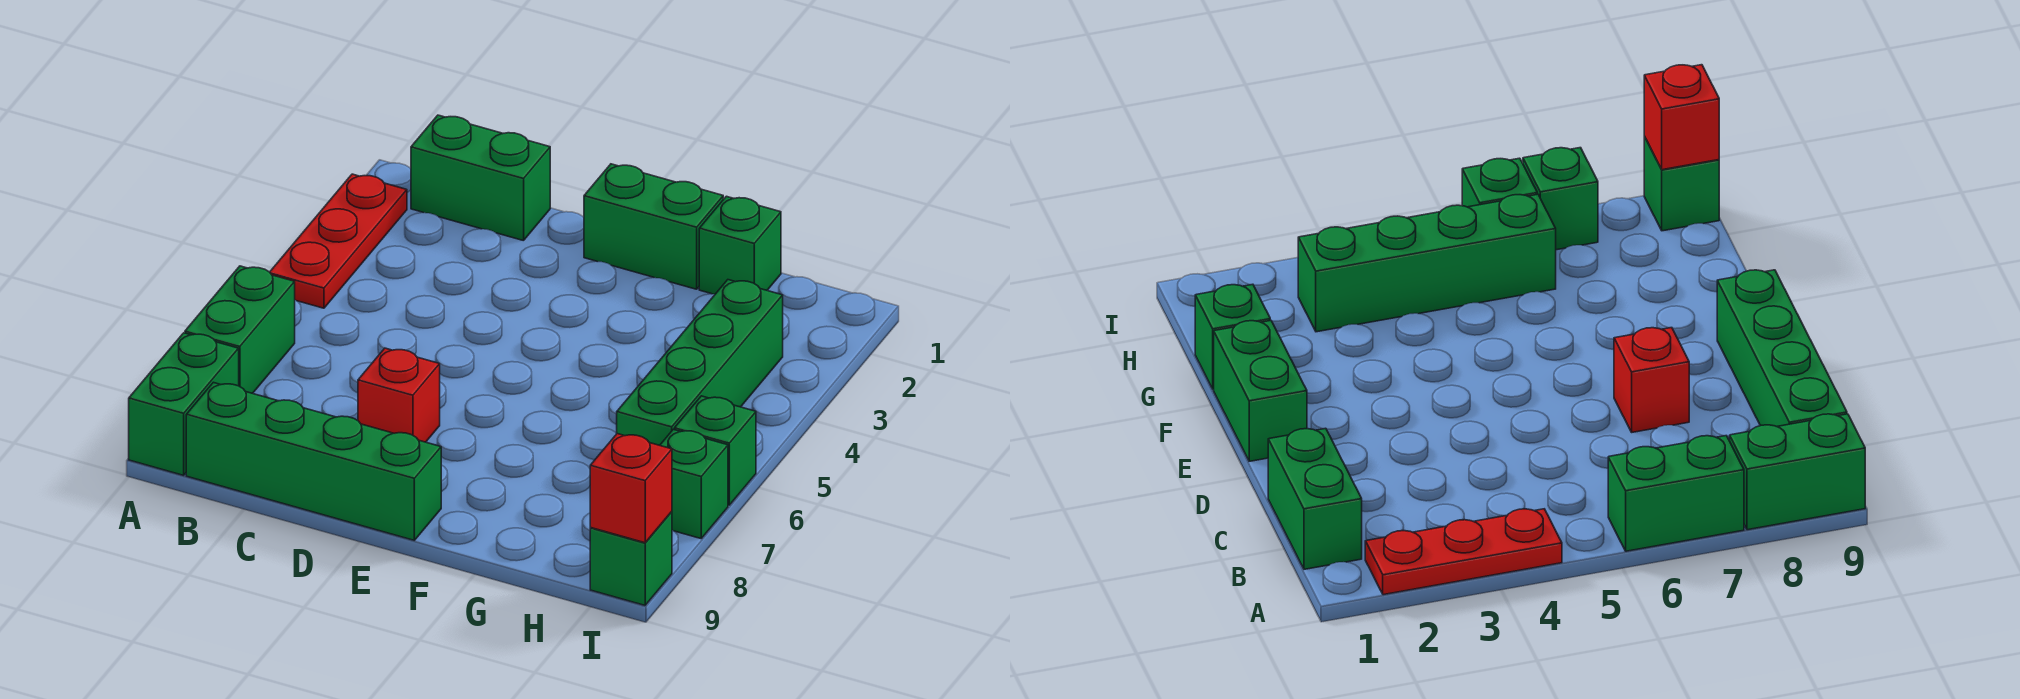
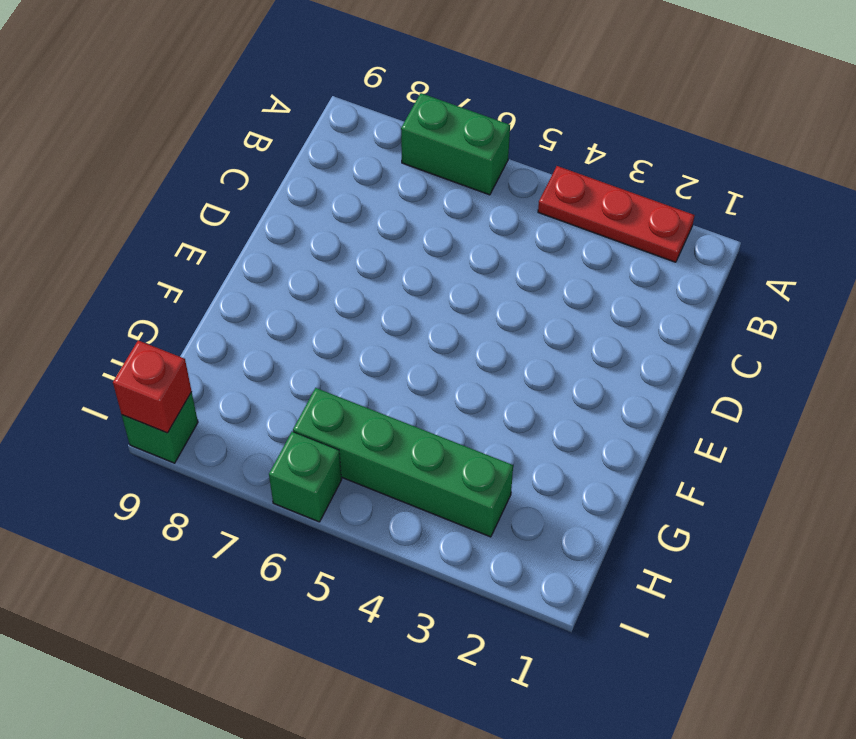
none -> green 1x2 brick [129,333,239,475]
none -> green 1x2 brick [411,115,550,241]
none -> green 1x4 brick [186,382,441,540]

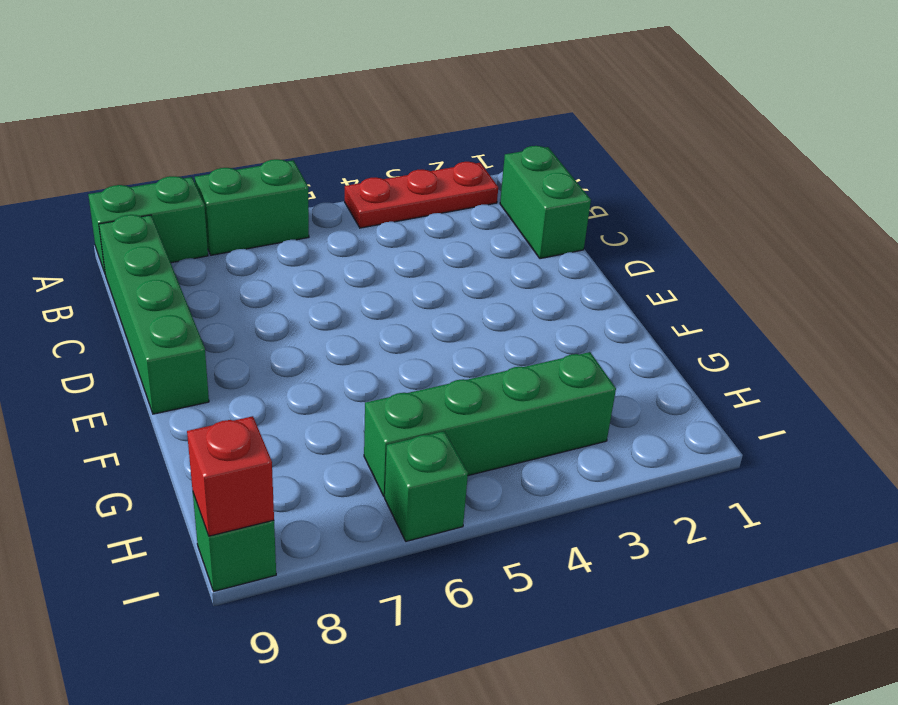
none -> red 1x1 brick [358,348,440,442]
none -> green 1x2 brick [584,164,723,289]
none -> green 1x1 brick [699,196,781,294]

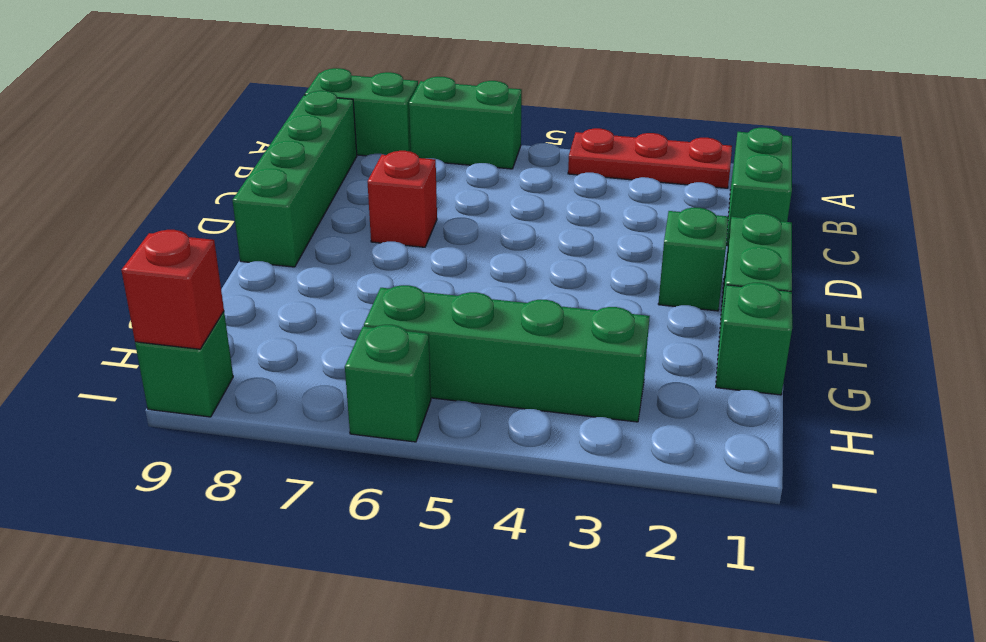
green 1x1 brick [658,208,728,311] -> green 1x1 brick moved to [660,429,728,539]

